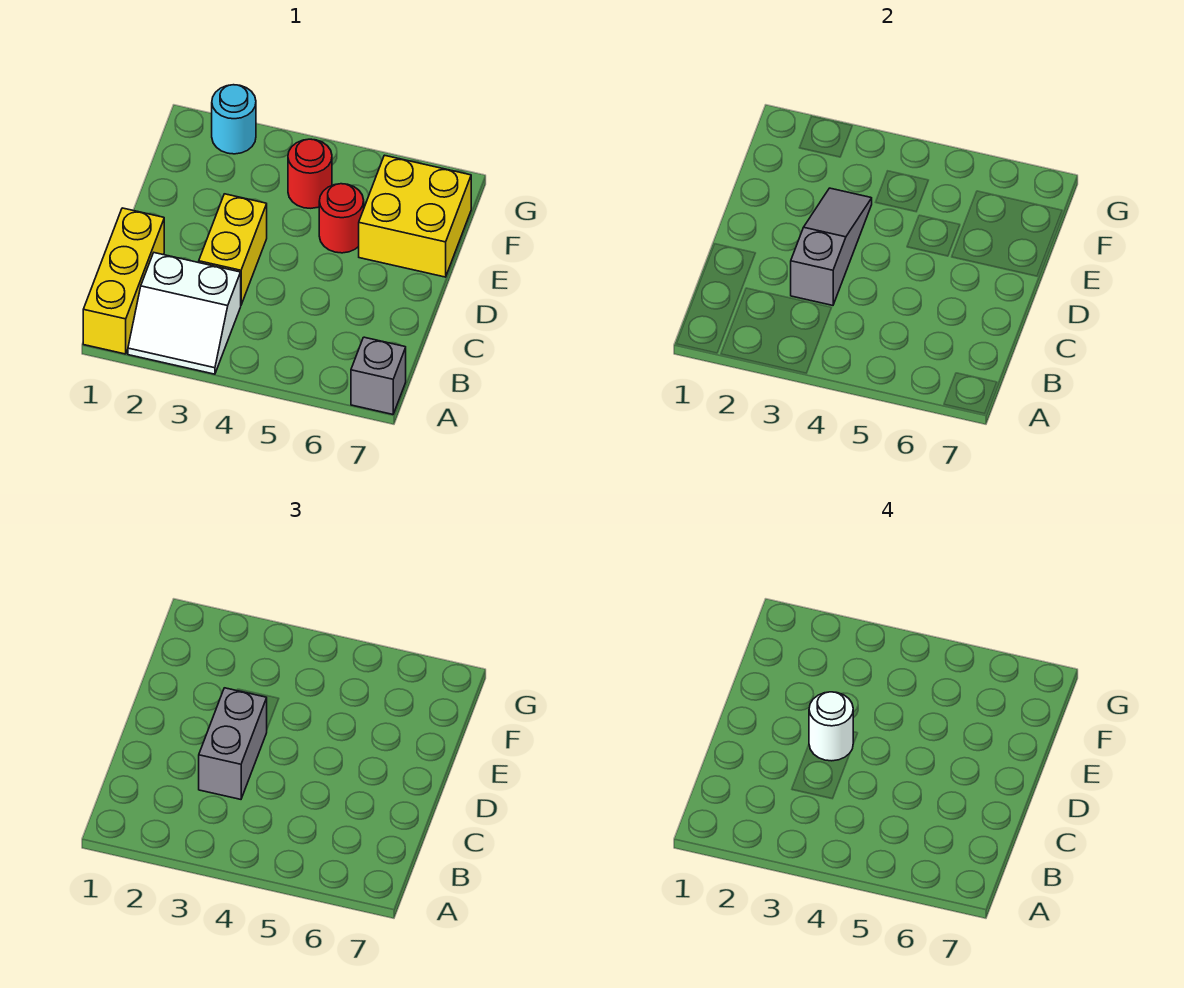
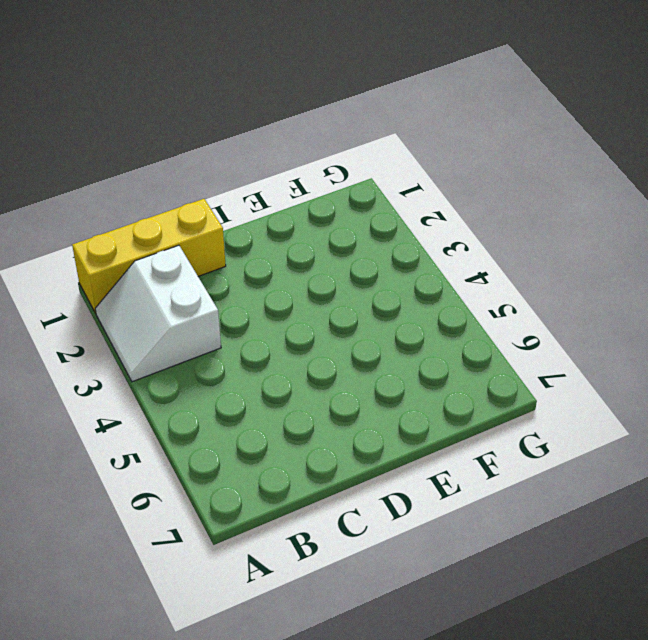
none -> grey 1x1 brick [351,337,406,414]
none -> yellow 1x2 brick [199,194,267,304]

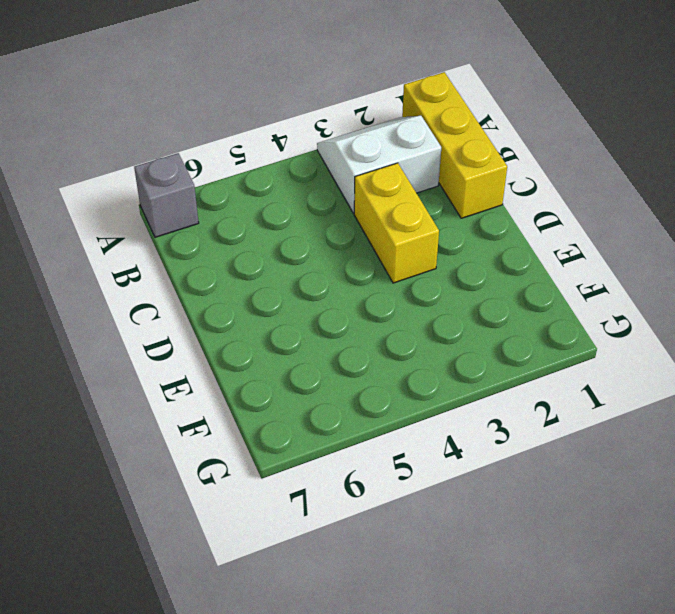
none -> red 1x1 round brick [319,184,364,253]
none -> yellow 2x2 brick [359,155,471,277]

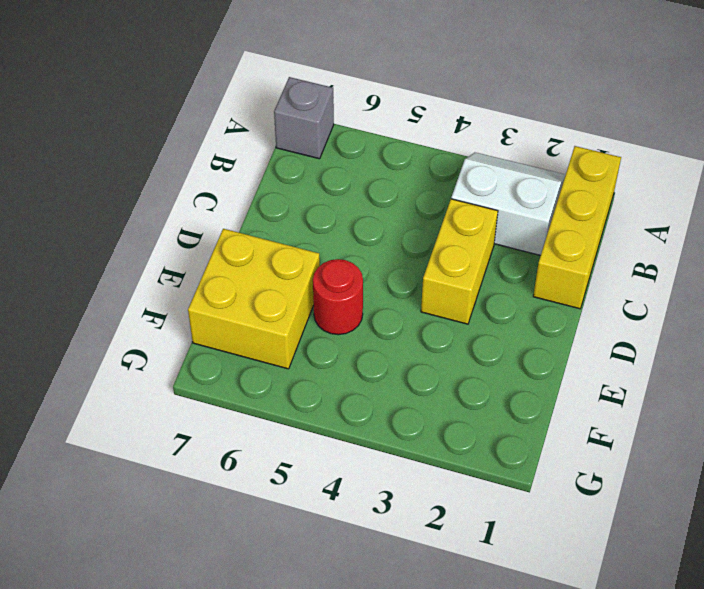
none -> red 1x1 round brick [288,139,332,208]
none -> cyan 1x1 round brick [212,85,256,154]

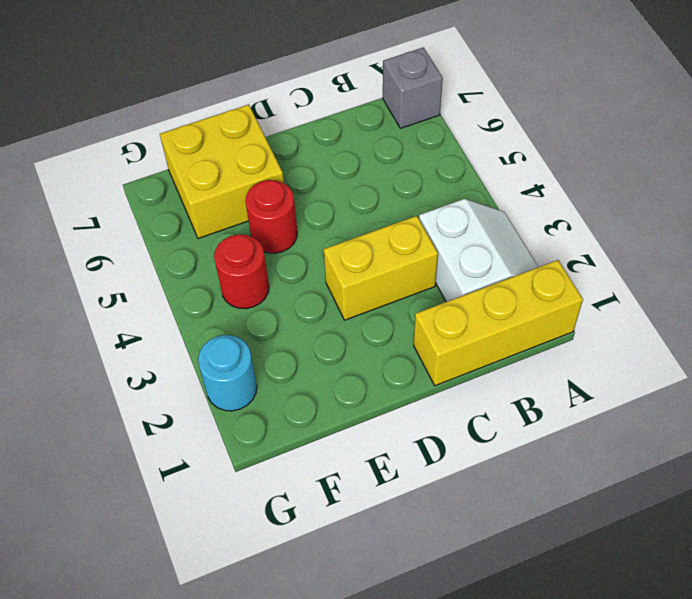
none -> grey 1x3 slope [791,188,872,305]
none -> grey 1x2 brick [199,688,267,799]

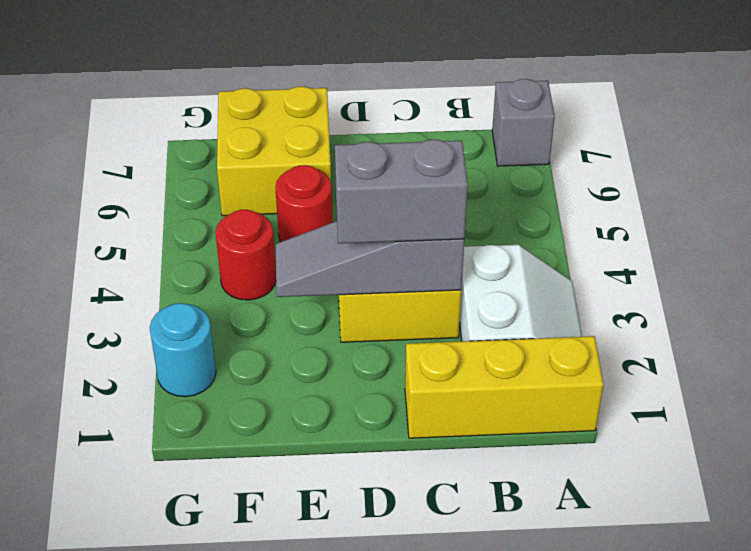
none -> white 1x1 round brick [809,692,853,761]

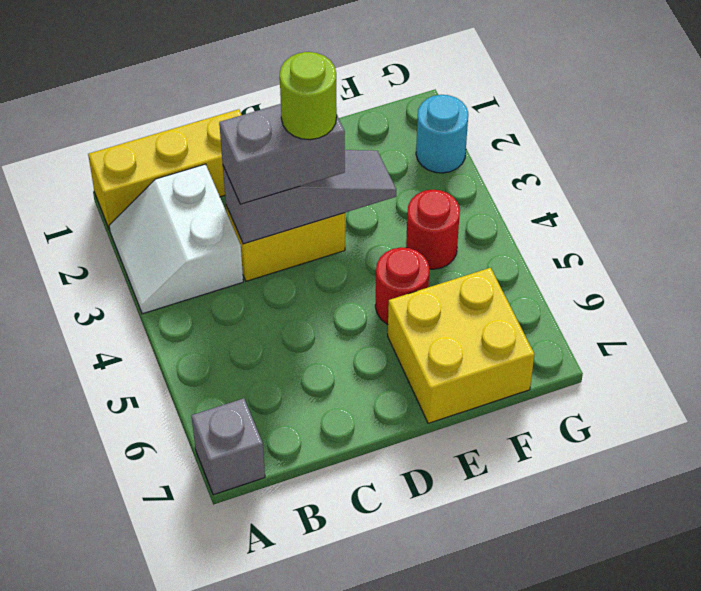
lime 1x1 round brick [280,52,337,140] -> white 1x1 round brick [809,692,853,761]

